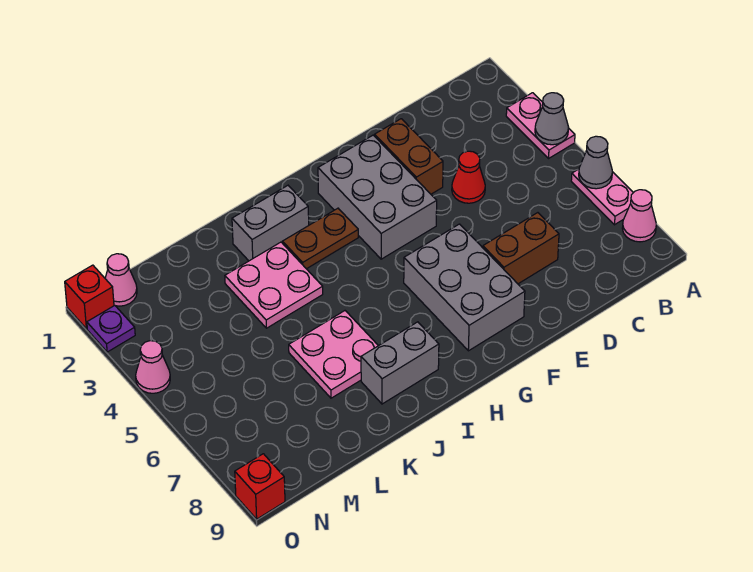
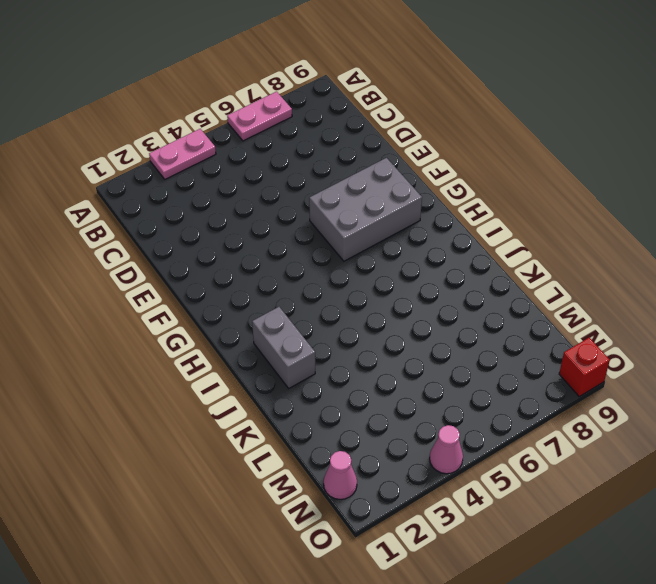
none -> pink 1x1 cone [622,190,656,242]
none -> red 1x1 cone [452,151,485,203]
none -> brown 1x2 brick [483,213,559,284]

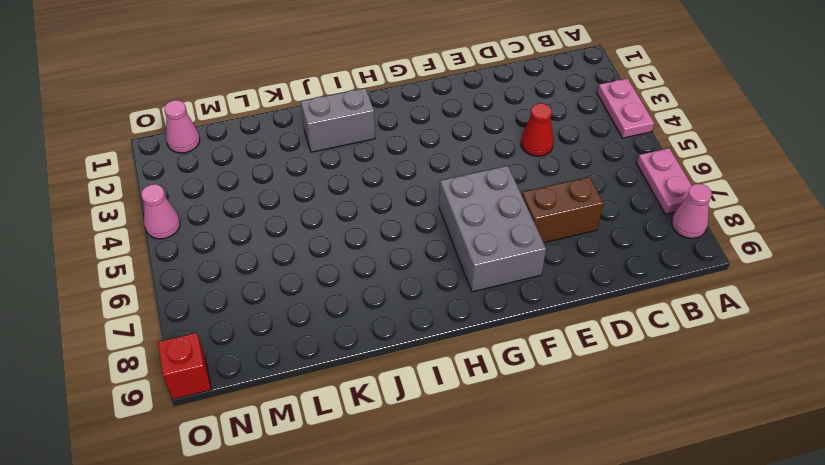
none -> brown 1x2 brick [375,119,443,194]
none -> grey 2x3 brick [318,135,437,259]
none -> brown 1x2 plate [282,208,358,269]

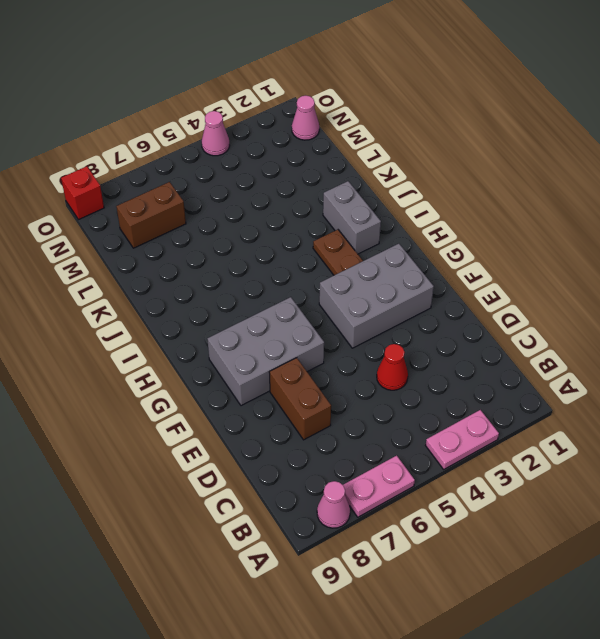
brown 1x2 brick [116,182,186,248] -> brown 1x2 brick moved to [375,119,443,194]
none -> grey 1x2 brick [361,322,439,404]
none -> pink 2x2 plate [225,242,323,328]
none -> pink 2x2 plate [289,311,378,398]

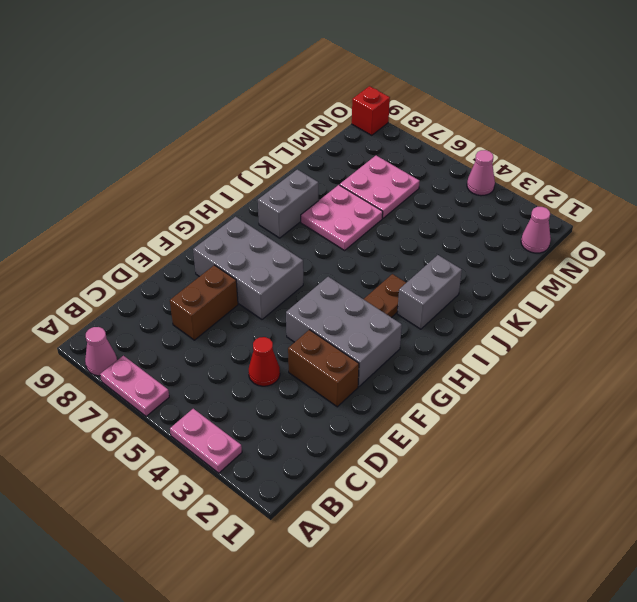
pink 2x2 plate [340,156,420,218] -> pink 2x2 plate moved to [225,242,323,328]
none -> red 1x1 brick [65,265,114,329]
none -> purple 1x1 plate [87,306,135,352]
none -> grey 1x1 cone [535,93,568,145]

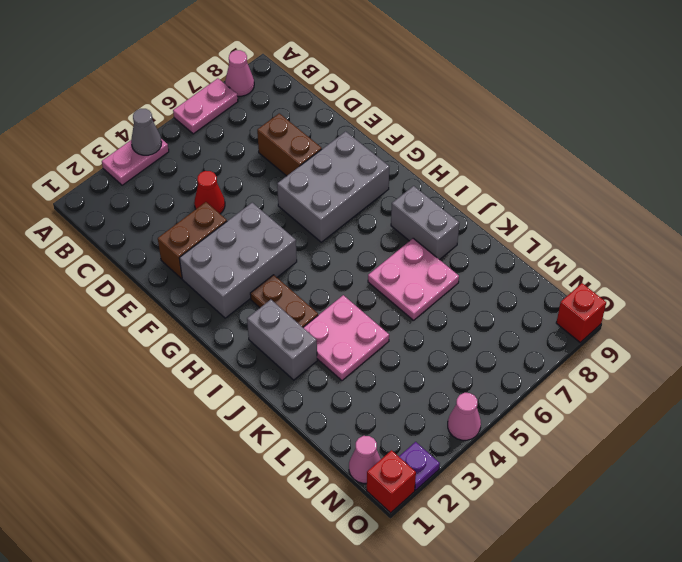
none -> grey 1x1 cone [579,136,612,189]

